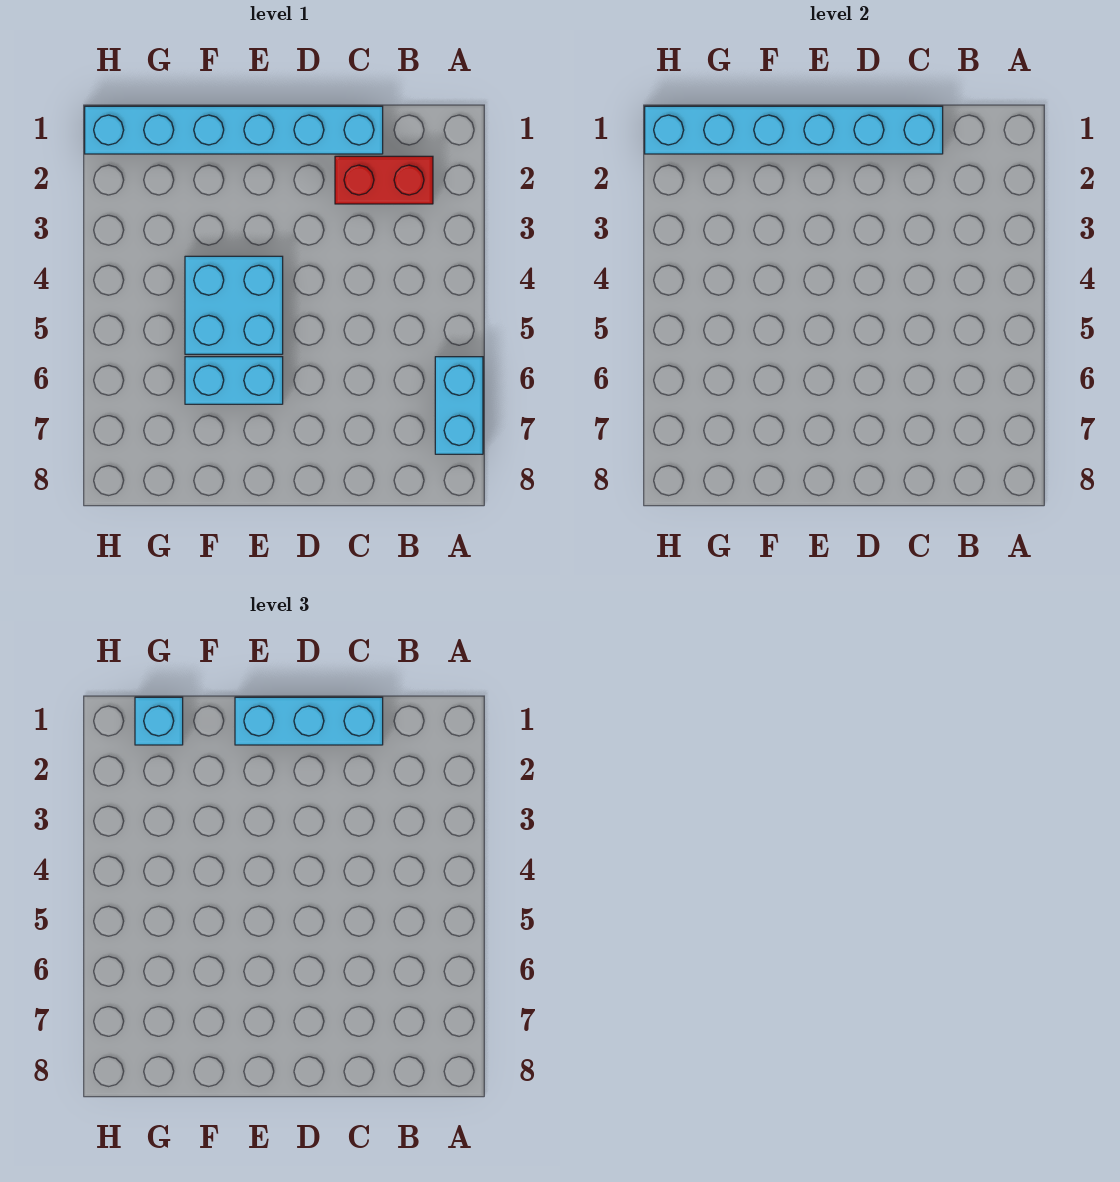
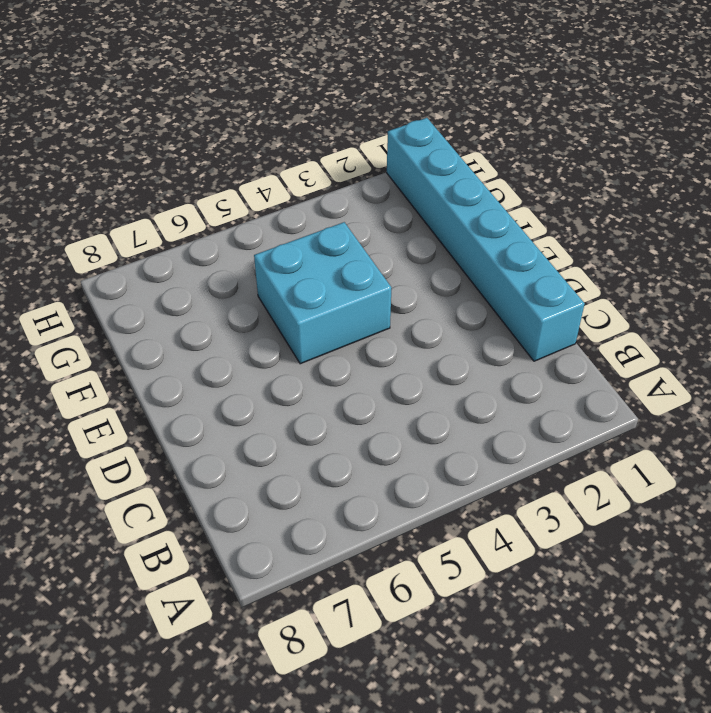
none -> cyan 1x2 brick [435,357,483,454]
none -> red 1x2 brick [335,156,433,204]

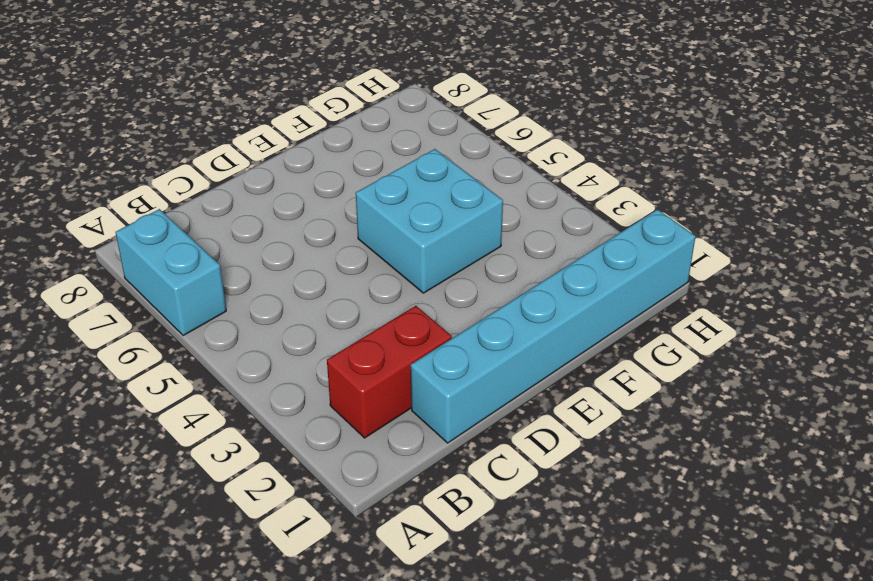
none -> cyan 1x2 brick [185,357,283,404]
none -> cyan 1x6 brick [645,106,943,154]

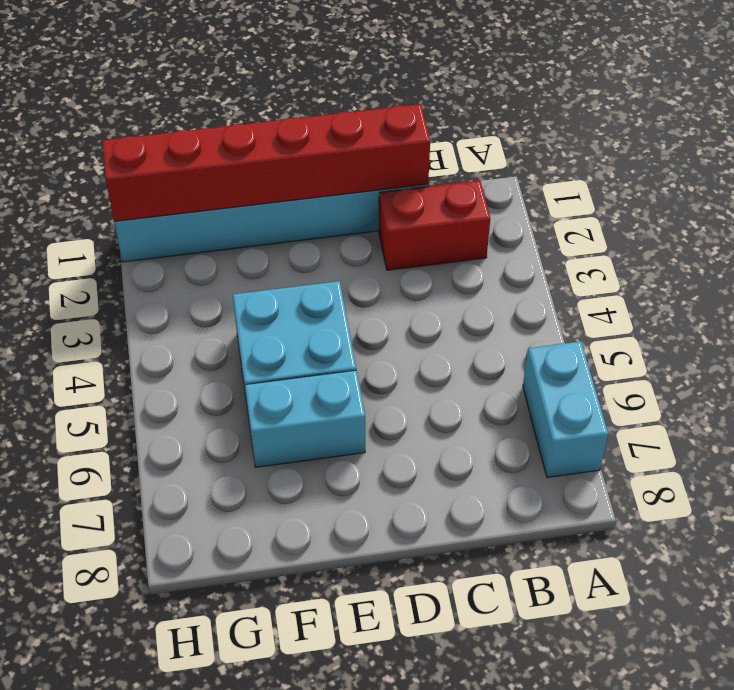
red 1x6 brick [103,104,430,221] -> cyan 1x6 brick [645,106,943,154]
none -> cyan 1x3 brick [235,697,383,745]
none -> cyan 1x1 brick [135,697,183,745]

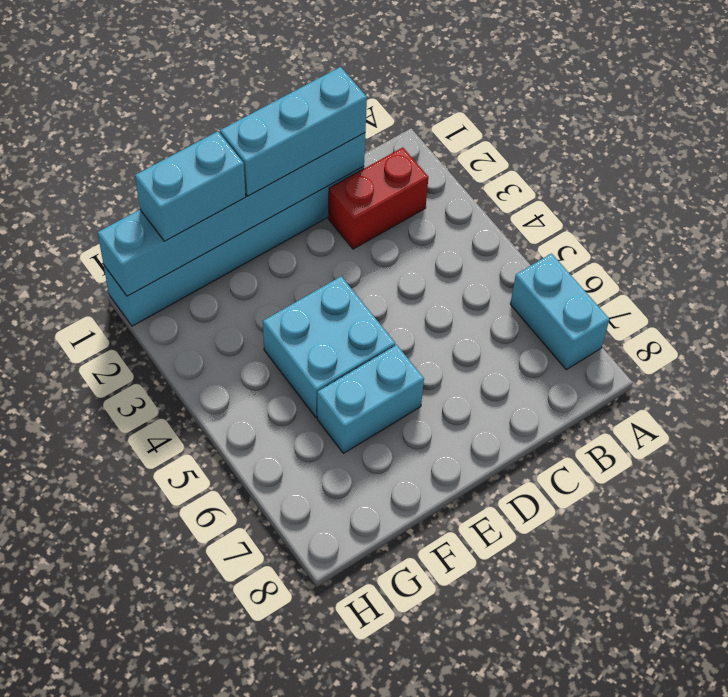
cyan 1x2 brick [135,131,246,241] -> cyan 1x1 brick [135,697,183,745]

